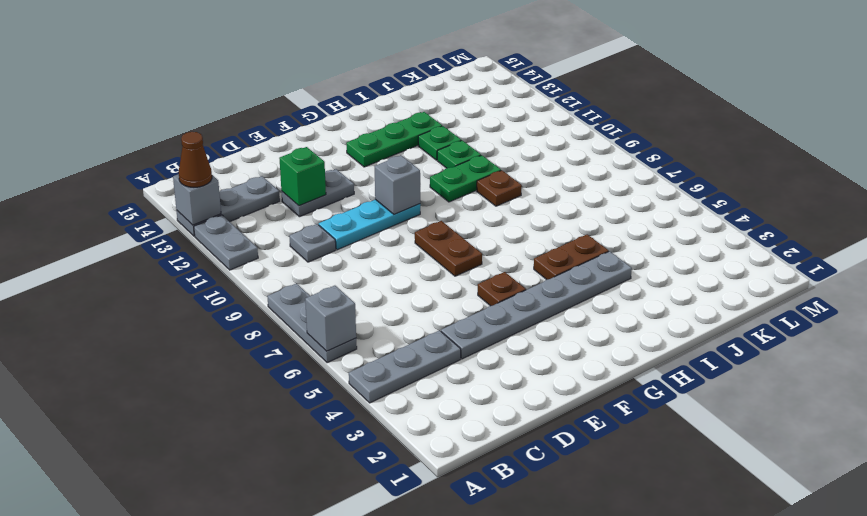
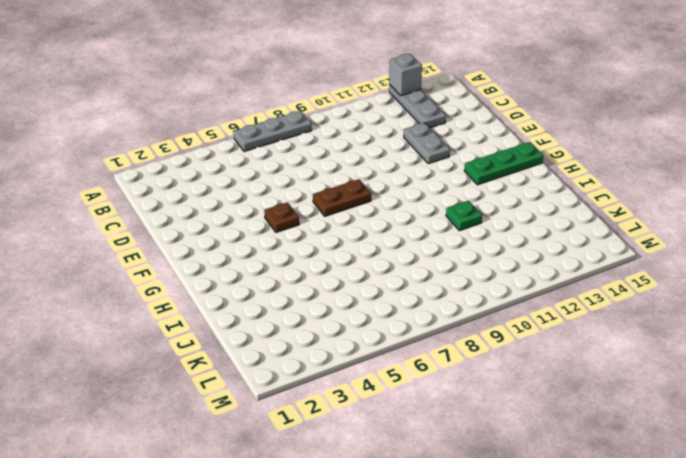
green 1x3 plate [464,142,543,185] -> green 1x3 plate turned to [346,112,442,167]
none -> grey 1x3 plate [349,330,461,403]
none -> grey 1x2 plate [194,215,258,270]
none -> grey 1x1 plate [289,224,336,262]

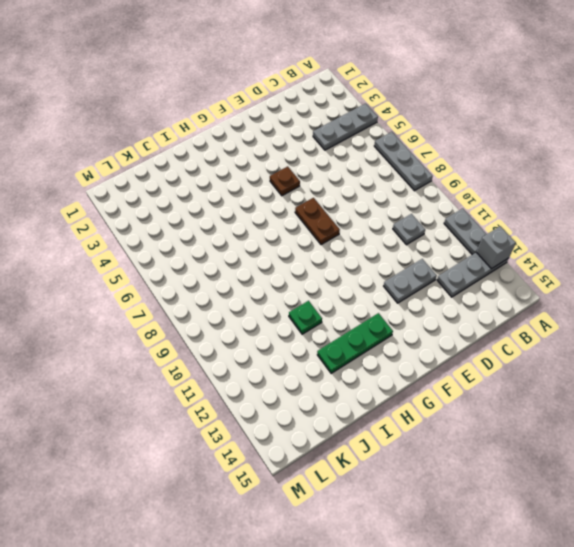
none -> grey 1x6 plate [441,251,632,359]
none -> cyan 1x3 plate [319,199,420,250]
none -> brown 1x2 plate [534,234,609,280]

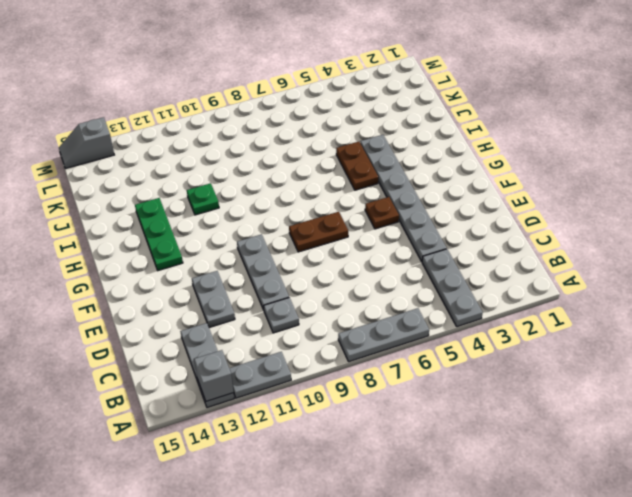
grey 1x3 plate [237,234,289,310] -> cyan 1x3 plate [319,199,420,250]
grey 1x2 slope [59,117,114,169] -> none
none -> green 1x2 plate [430,155,501,202]
none -> brown 1x1 plate [477,170,522,206]
none -> green 1x1 plate [418,126,461,160]

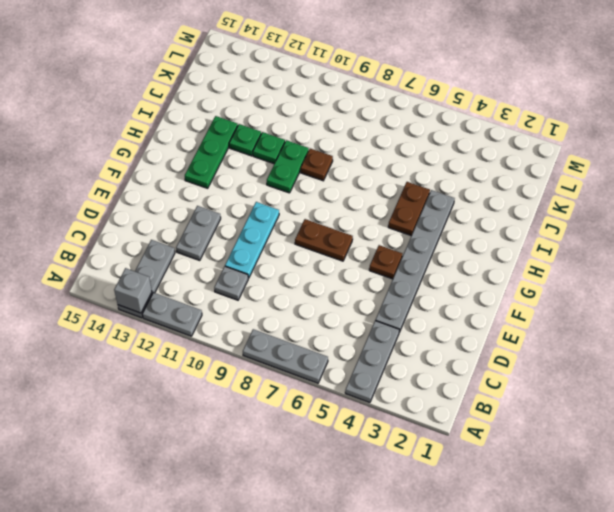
none -> grey 1x1 brick [305,286,356,351]
none -> green 1x1 brick [279,147,326,206]
none -> grey 1x1 brick [374,155,420,214]

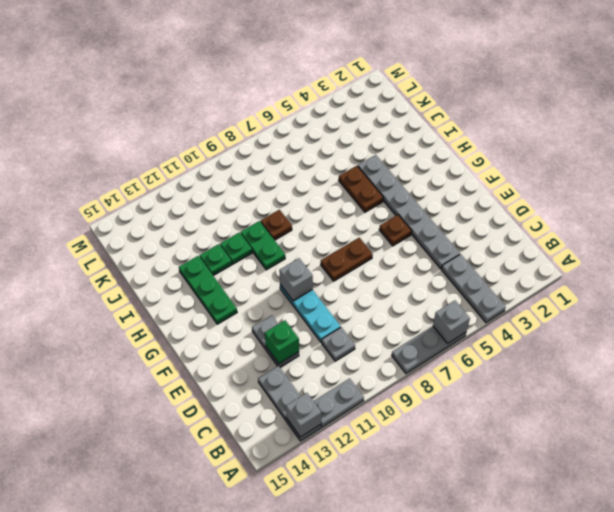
none -> brown 1x1 cone [179,132,212,187]

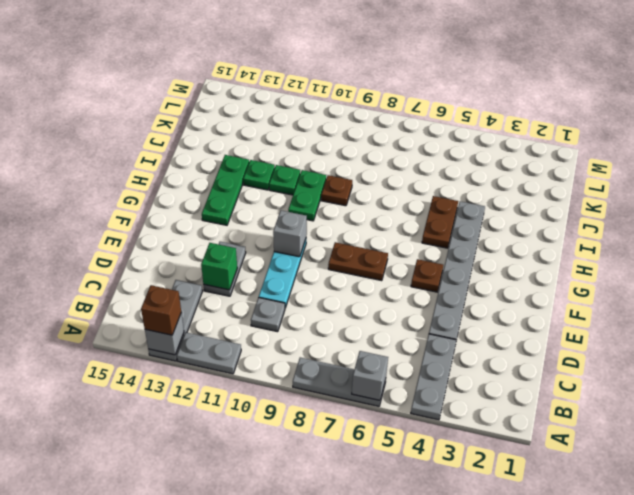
brown 1x1 brick [141,285,181,335] -> brown 1x1 cone [179,132,212,187]

